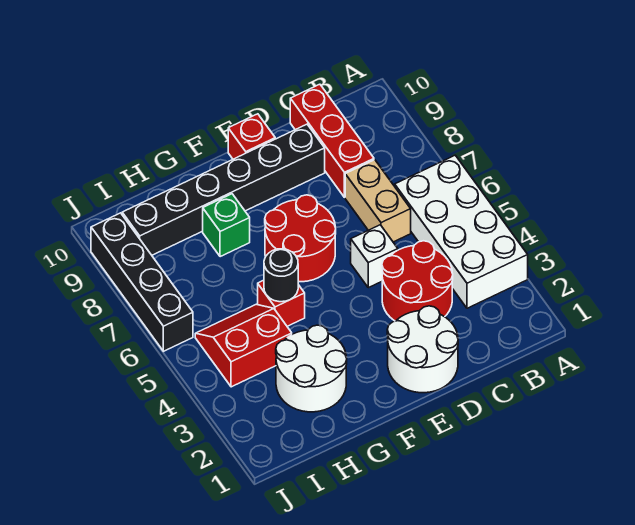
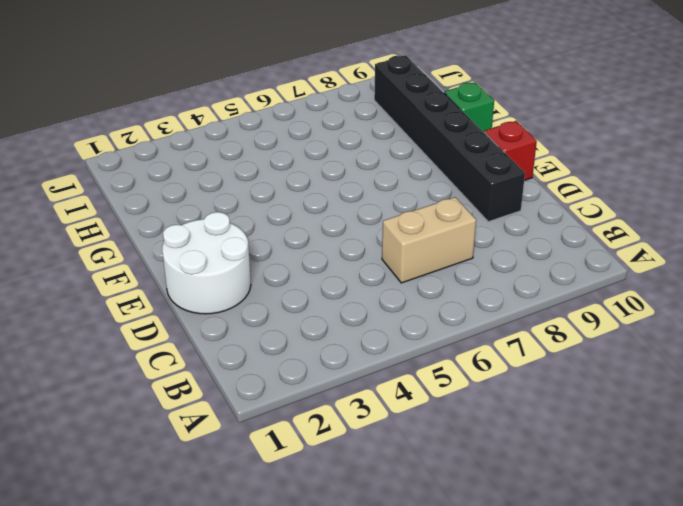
green 1x1 brick [444,82,494,132] -> green 1x1 brick moved to [203,194,250,257]
none -> white 2x4 brick [395,155,528,308]
none -> red 2x2 round brick [382,241,453,321]
none -> red 1x3 brick [290,84,374,197]

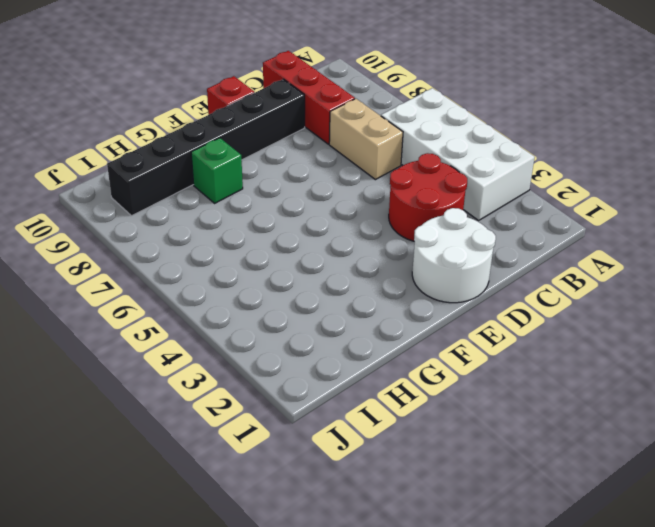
none -> white 1x1 brick [351,225,398,288]
none -> red 2x2 round brick [265,195,336,282]
none -> white 2x2 round brick [276,325,347,412]

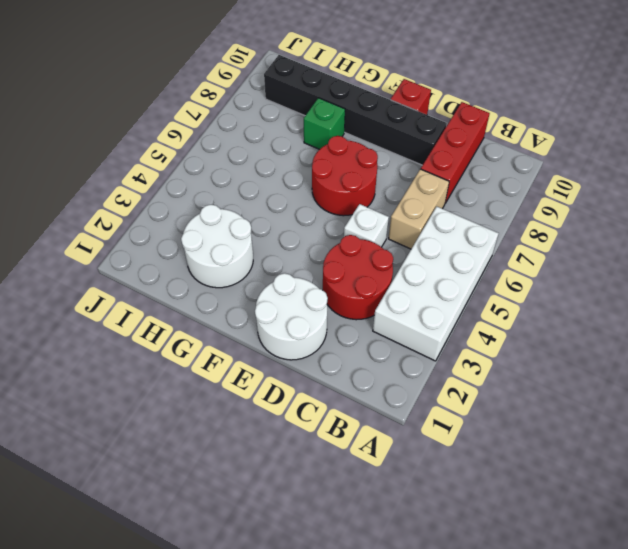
none -> red 1x1 brick [258,280,305,326]
none -> red 2x2 slope [195,304,292,387]
none -> black 1x4 brick [91,213,193,351]

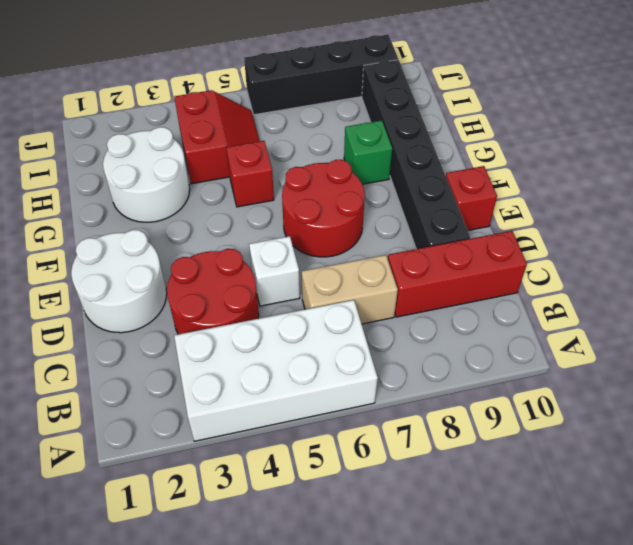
none -> black 1x1 round brick [264,249,298,302]

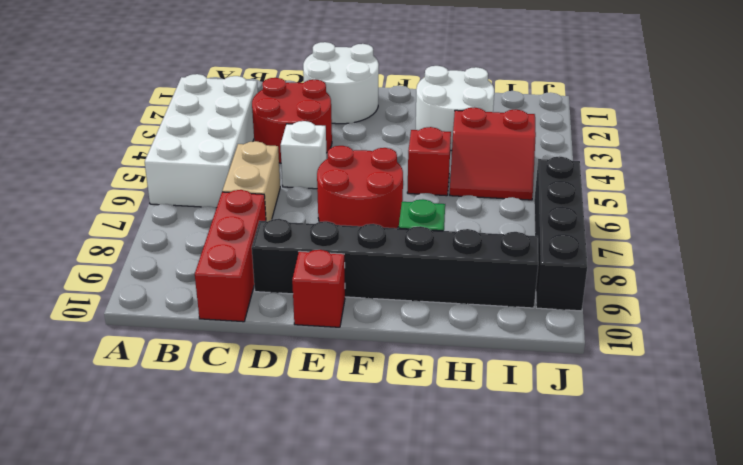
none -> black 1x1 round brick [264,249,298,302]

